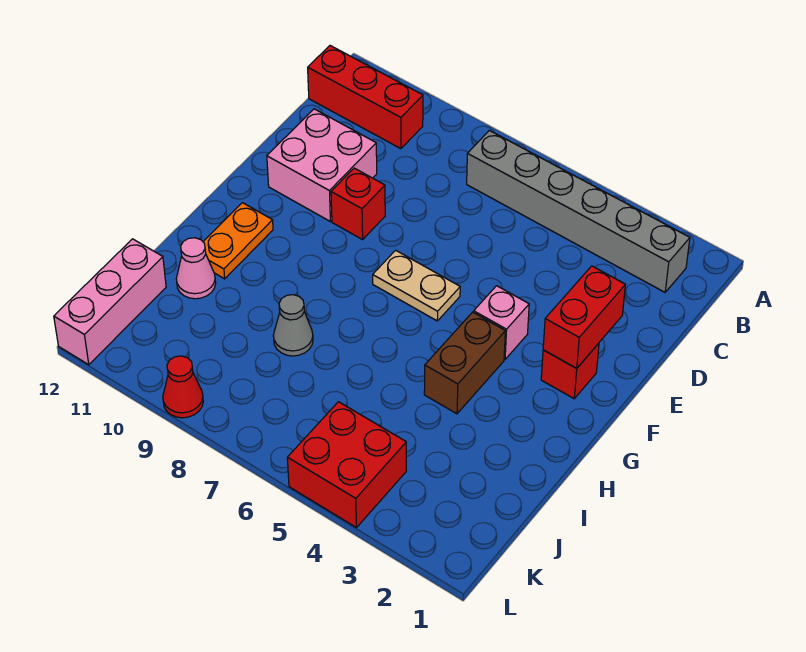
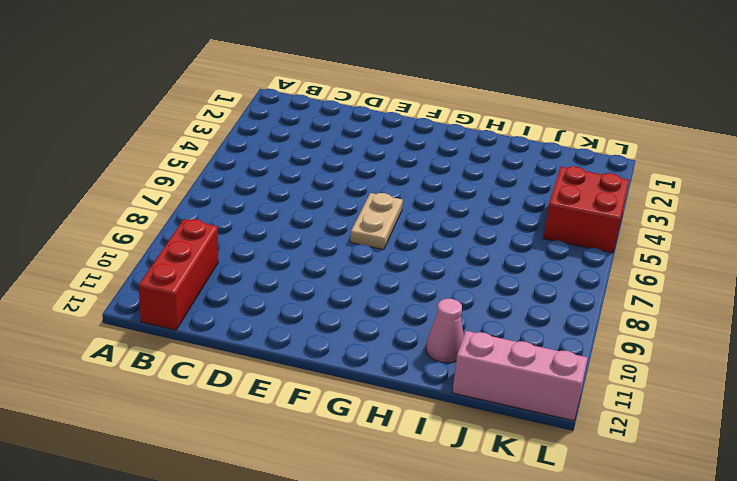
none -> grey 1x6 brick [467,130,690,292]
none -> pink 2x2 brick [267,109,377,221]
none -> red 1x1 brick [331,168,385,240]

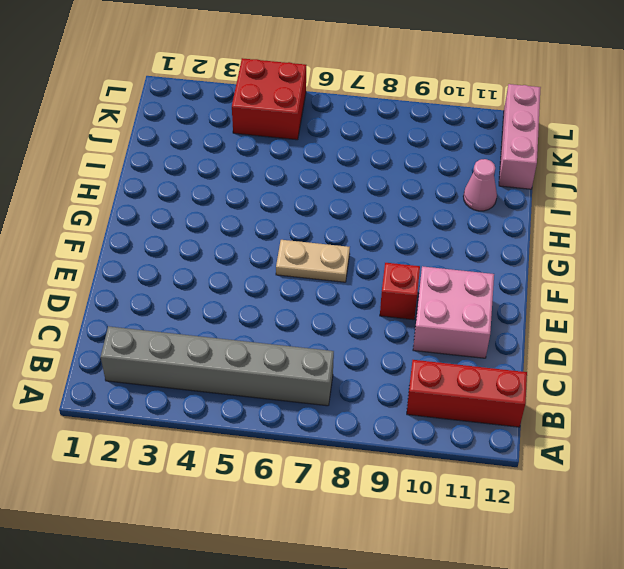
none -> red 1x1 brick [541,343,599,399]
none -> pink 1x1 brick [474,286,529,359]
none -> brown 1x2 brick [424,312,505,414]

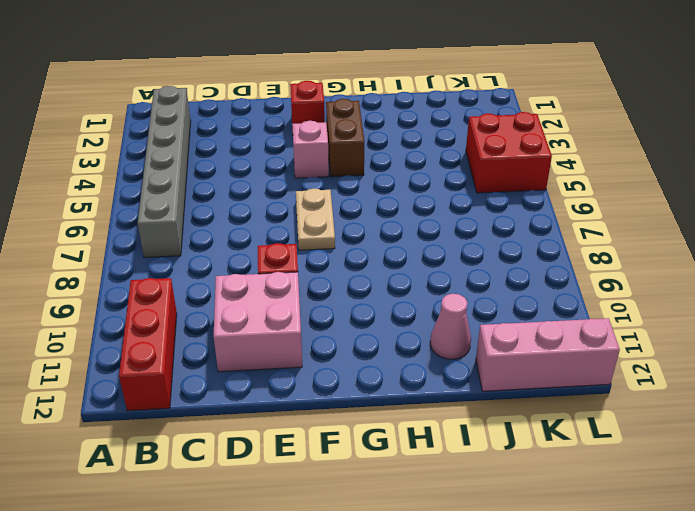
brown 1x2 brick [326,99,364,177] -> brown 1x2 brick turned to [424,312,505,414]
none -> orange 1x2 plate [203,203,273,279]
none -> grey 1x1 cone [273,295,313,356]
none -> red 1x1 cone [163,356,203,418]

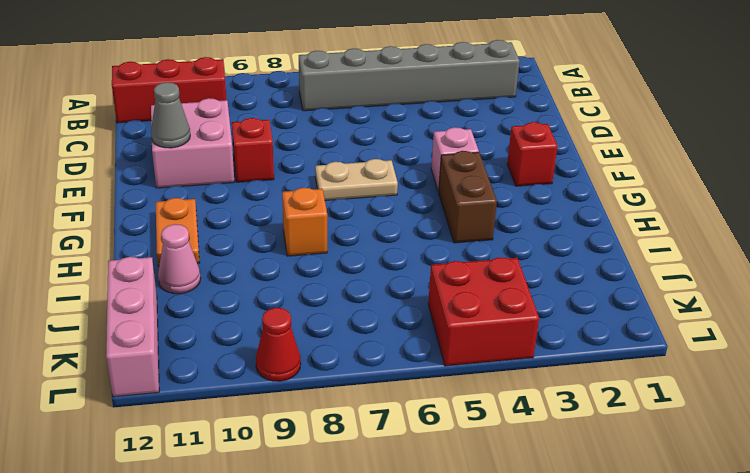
grey 1x1 cone [151,82,190,148] -> grey 1x1 cone moved to [273,295,313,356]
orange 1x1 brick [282,188,327,256] -> none
none -> red 1x2 brick [543,266,625,368]

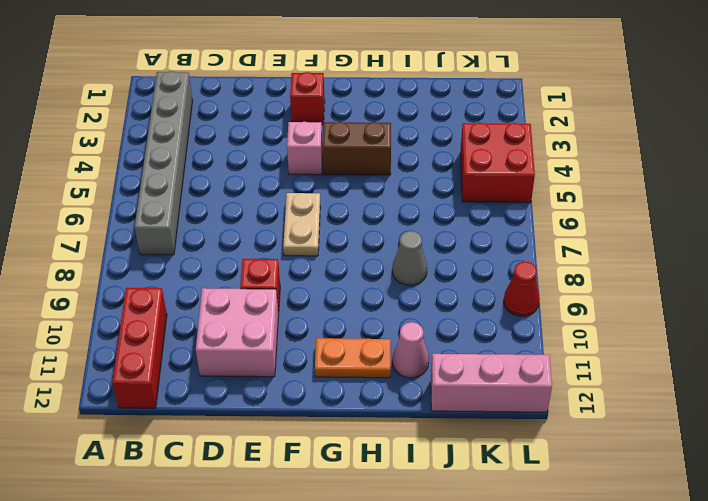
none -> red 1x2 brick [543,266,625,368]

